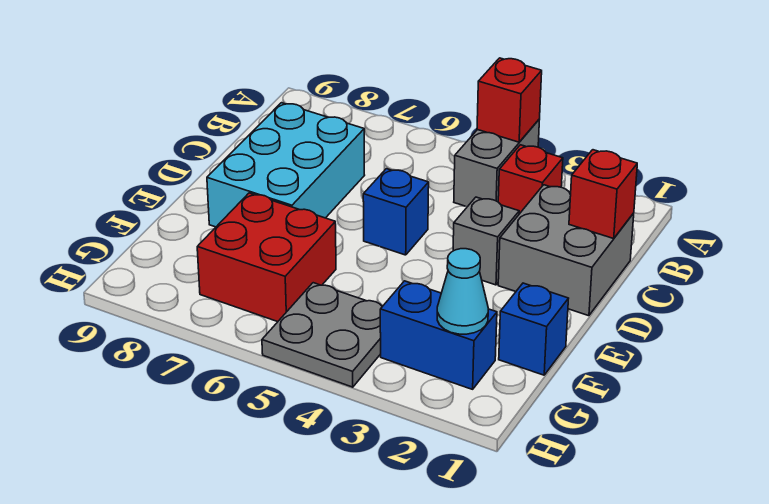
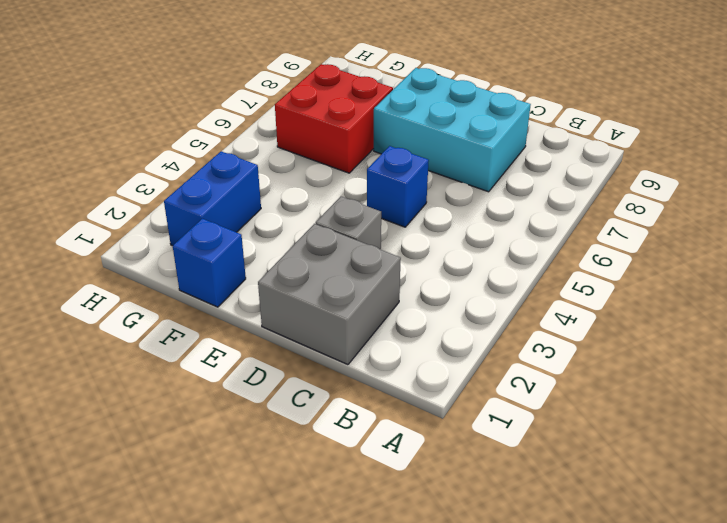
none -> grey 1x2 brick [454,119,540,207]
none -> red 1x1 brick [498,145,563,214]
none -> grey 2x2 plate [262,283,382,387]

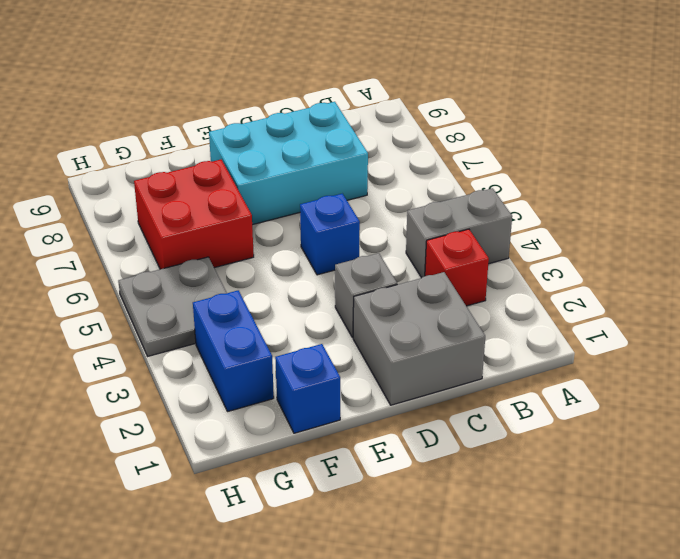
none -> red 1x1 brick [477,58,542,142]
none -> red 1x1 brick [569,150,637,238]
none -> cyan 1x1 cone [437,249,488,334]

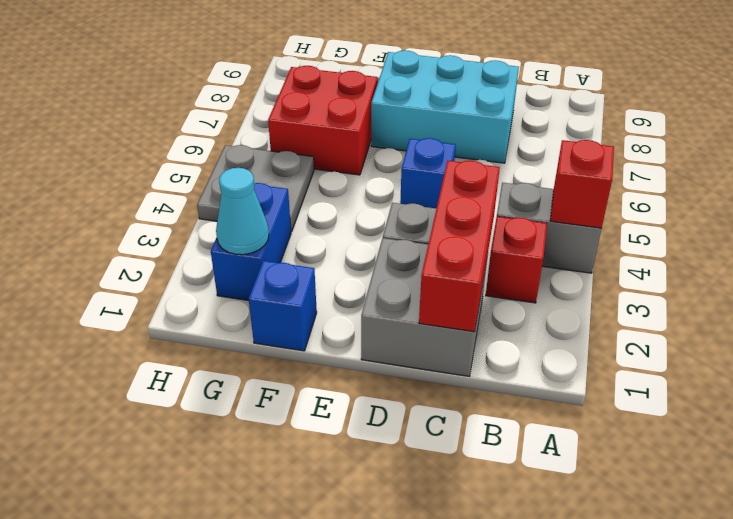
red 1x3 brick [419,161,500,332] -> red 1x1 brick [569,150,637,238]

